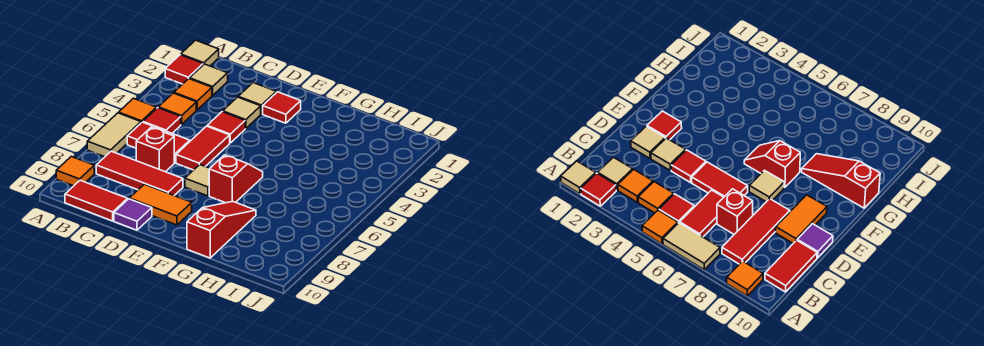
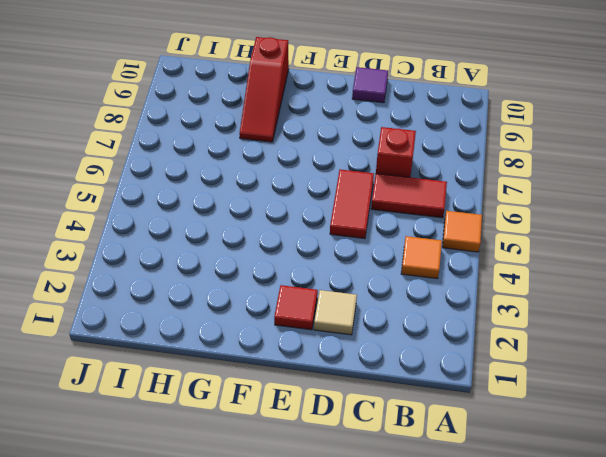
none -> tan 1x1 tile [181,40,219,66]
none -> red 1x1 tile [165,55,203,84]
none -> tan 1x2 tile [87,113,141,157]

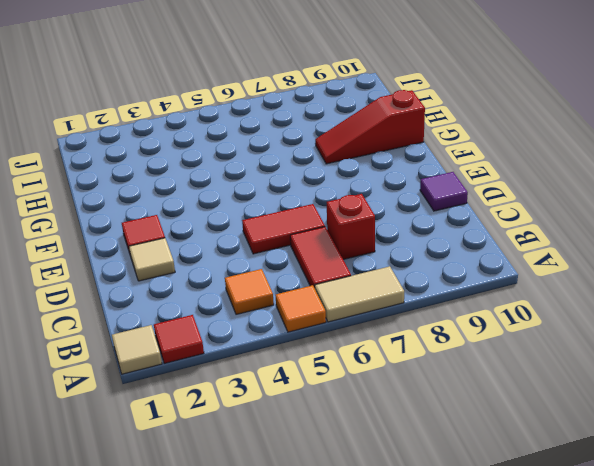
none -> orange 1x1 tile [56,157,94,186]
none -> tan 1x1 tile [190,64,228,95]
none -> orange 1x1 tile [174,79,212,110]

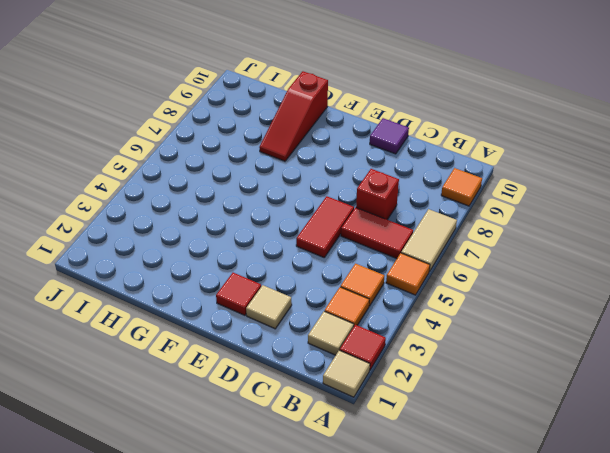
none -> red 1x1 tile [143,108,181,133]
none -> red 1x3 tile [96,151,183,195]
none -> red 1x2 tile [65,180,128,221]

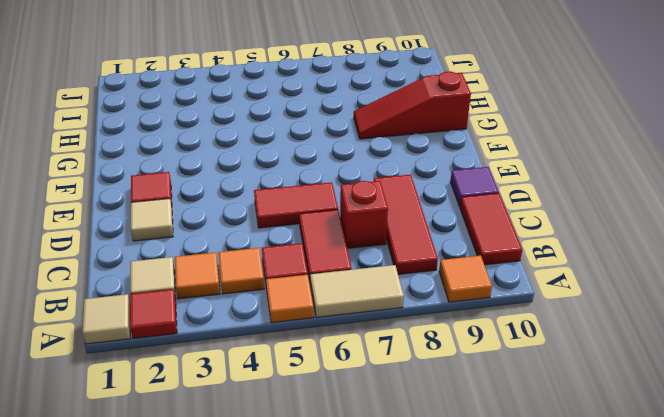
none -> tan 1x1 tile [223,97,261,129]
none -> red 1x1 tile [207,112,245,143]
none -> orange 1x2 tile [129,184,192,225]

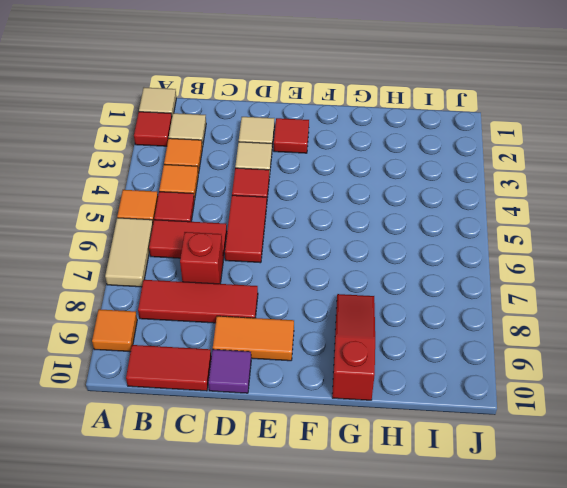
none -> tan 1x1 tile [185,165,210,196]
none -> red 1x2 slope [209,155,263,203]

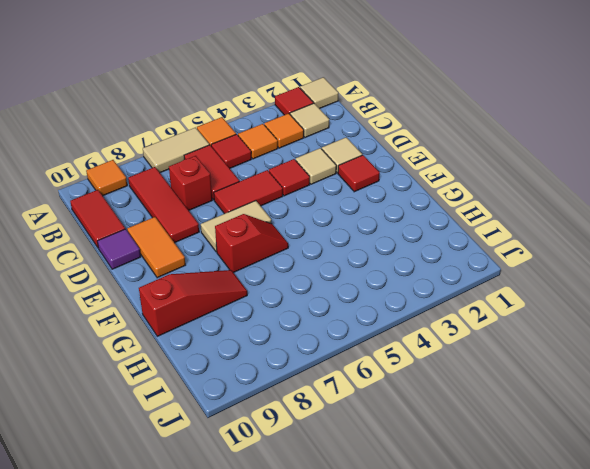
tan 1x2 tile [201,201,272,252] -> tan 1x1 tile [185,165,210,196]

